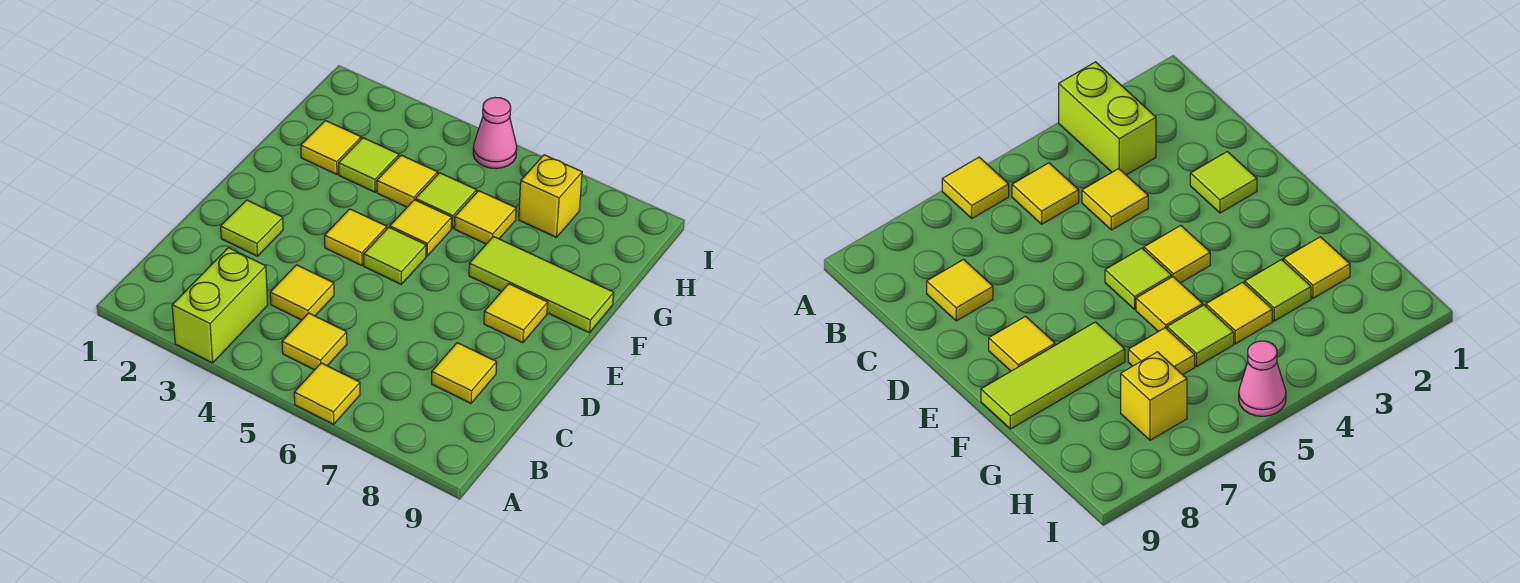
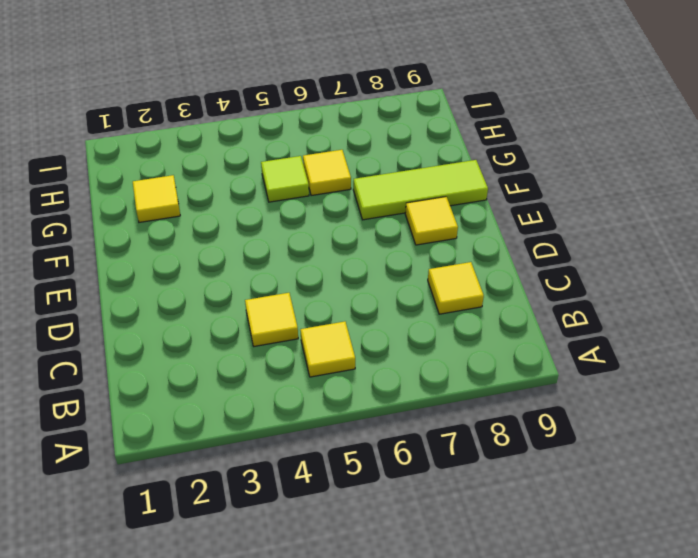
none -> lime 1x2 brick [172,248,268,363]
none -> yellow 1x1 tile [294,363,360,424]
none -> lime 1x1 tile [221,200,283,256]

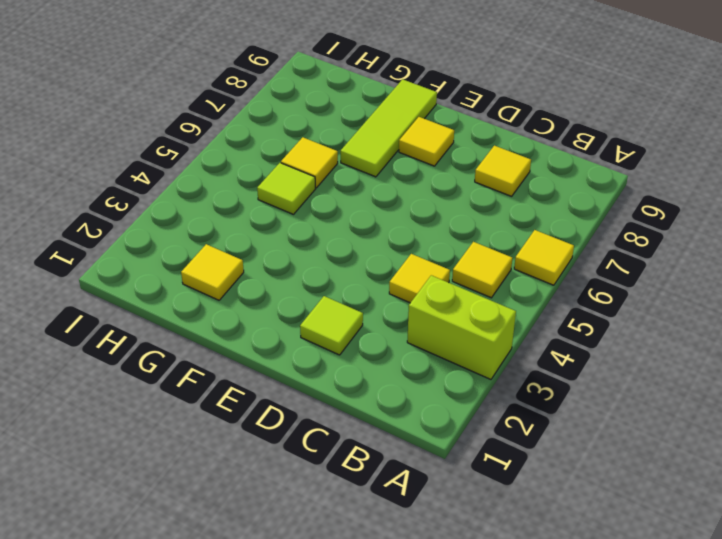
none -> yellow 1x1 tile [325,209,387,266]
none -> lime 1x1 tile [364,227,426,284]
none -> yellow 1x1 tile [390,200,452,256]

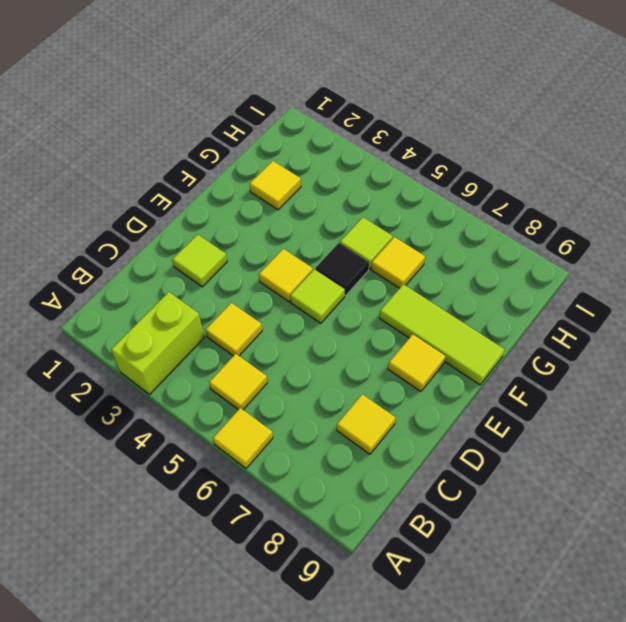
black 1x1 tile [315,243,369,296] -> yellow 1x1 tile [390,200,452,256]
none -> lime 1x1 tile [339,138,399,192]
none -> yellow 1x1 tile [377,155,438,207]
none -> yellow 1x1 brick [519,155,582,237]

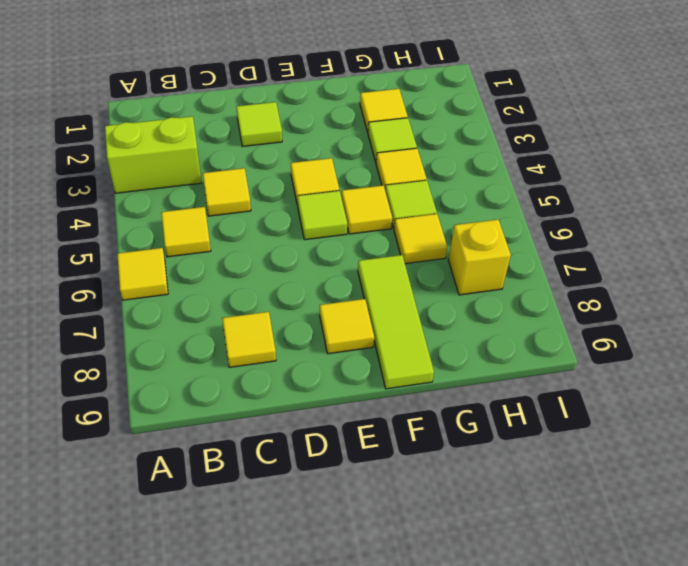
none -> pink 1x1 cone [473,98,517,169]

